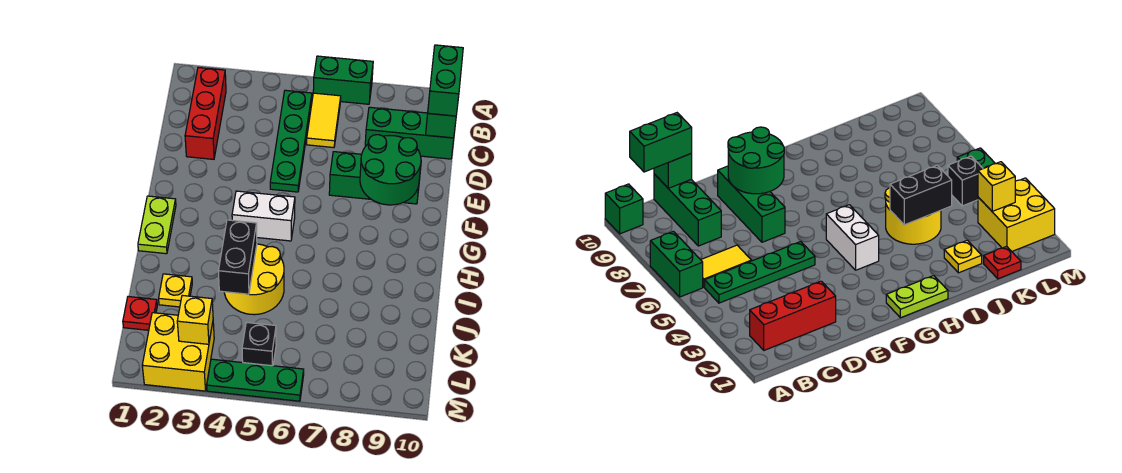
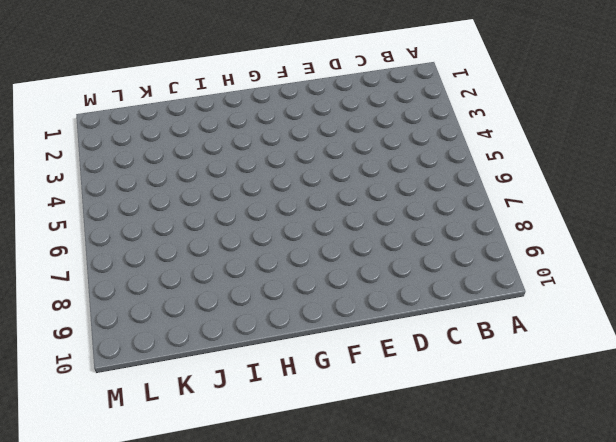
none -> green 1x2 brick [313,56,373,104]
none -> green 1x1 brick [605,184,643,234]
none -> red 1x3 brick [185,68,226,159]

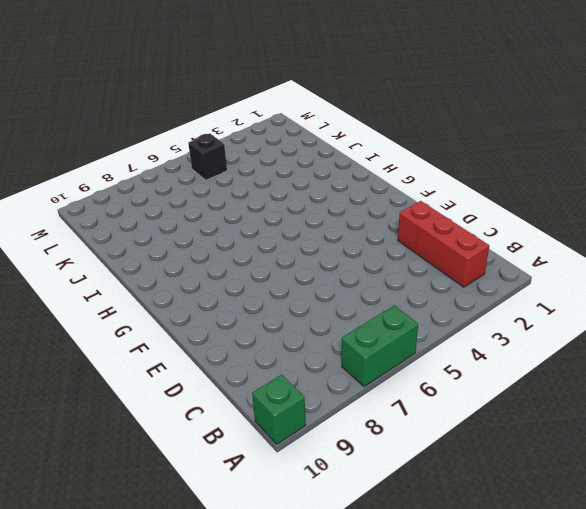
none -> green 1x4 plate [270,90,312,192]
none -> yellow 1x2 tile [307,93,341,148]
none -> green 1x3 brick [365,107,454,159]

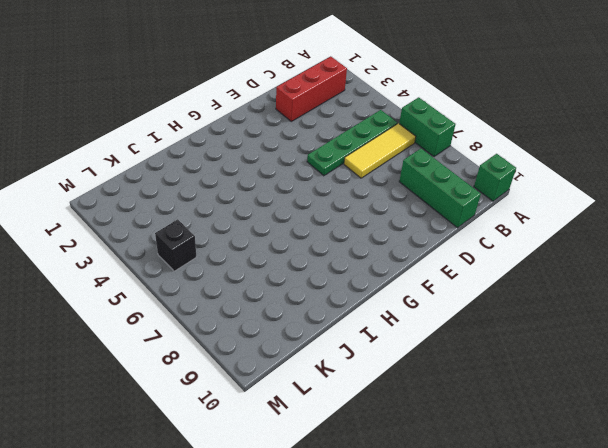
yellow 1x3 tile [344,123,416,178] -> yellow 1x2 tile [307,93,341,148]
none -> green 1x3 brick [329,152,421,204]
none -> lime 1x2 plate [138,196,176,254]
none -> white 1x2 brick [232,191,295,241]

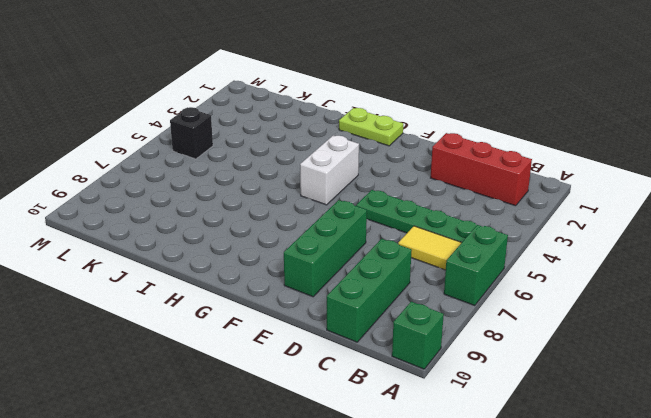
none -> yellow 2x2 round brick [224,244,284,315]
none -> yellow 1x1 plate [159,274,192,307]
none -> red 1x1 plate [123,297,157,330]

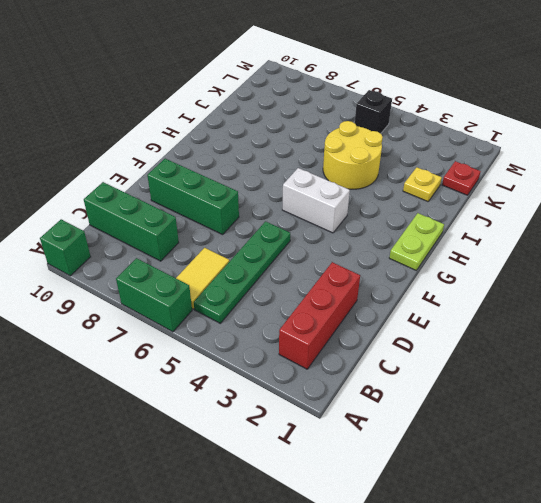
none -> yellow 2x2 brick [142,313,214,391]
none -> green 1x3 plate [207,359,304,401]
none -> green 1x1 brick [426,113,456,138]

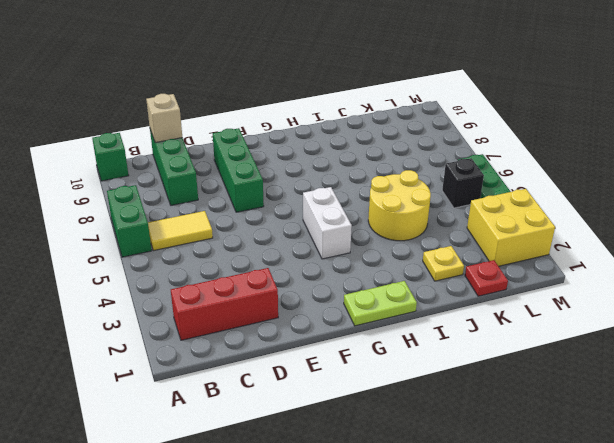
tan 1x1 brick [146,94,182,143] -> green 1x1 brick [426,113,456,138]
none -> green 1x4 plate [270,90,312,192]
none -> green 2x2 round brick [360,135,421,205]
none -> black 1x2 brick [218,220,257,294]

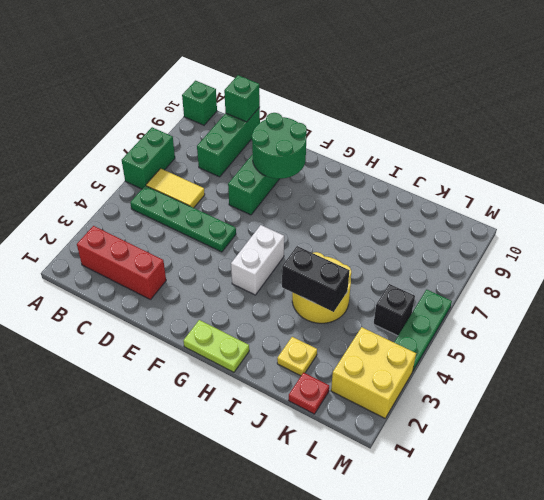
none -> yellow 1x1 brick [177,295,213,344]
none -> green 1x2 brick [428,45,463,116]

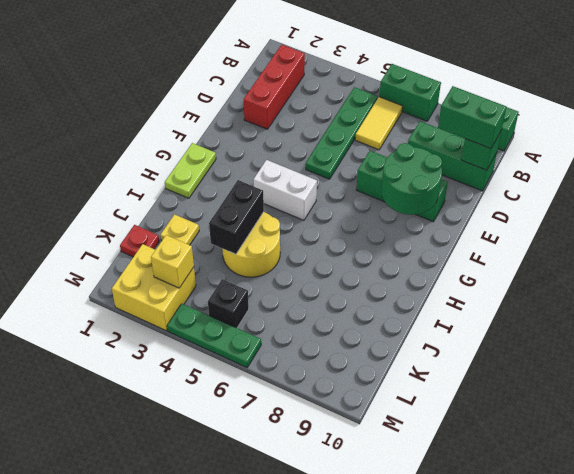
green 1x2 brick [438,86,506,149] -> green 1x2 brick turned to [428,45,463,116]

